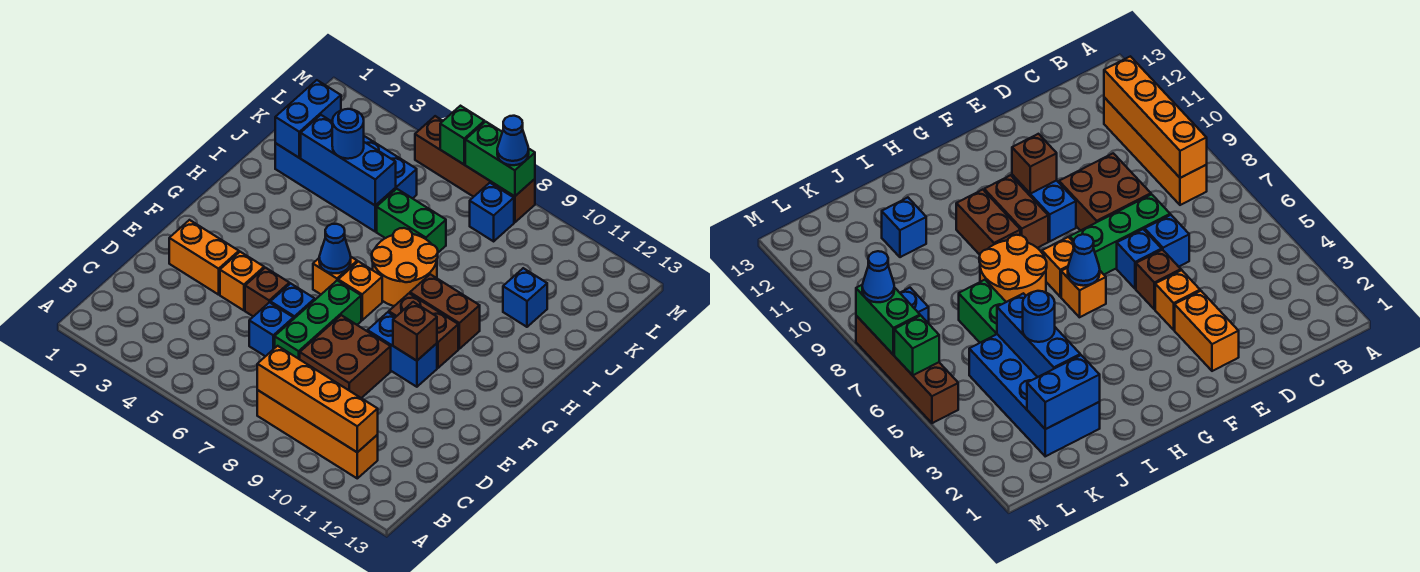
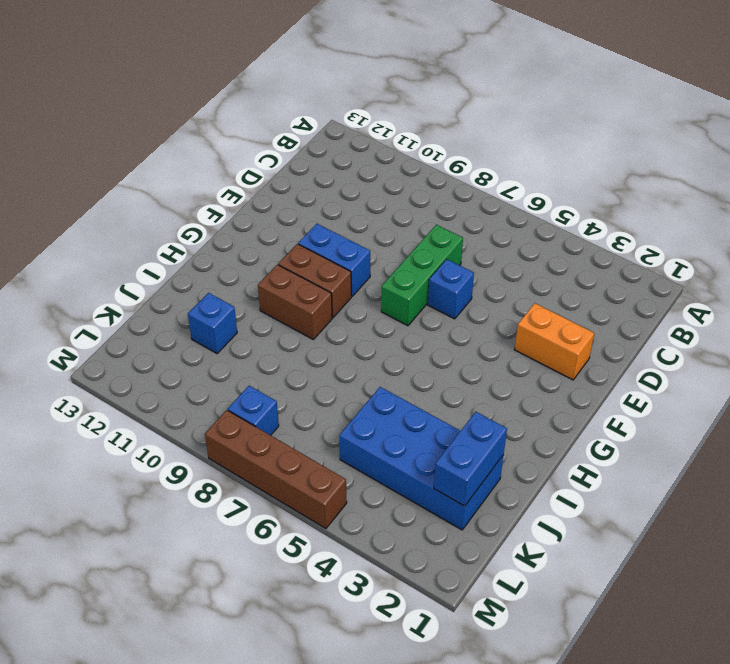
none -> orange 1x4 brick [257,390,378,478]
none -> blue 1x1 brick [249,302,294,356]
none -> brown 2x2 brick [300,315,391,398]

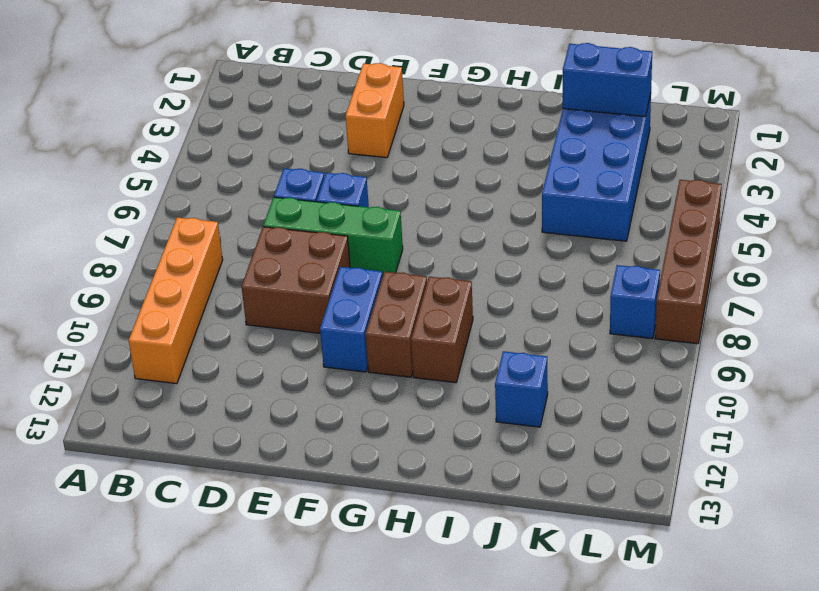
none -> orange 1x1 brick [220,252,264,310]
none -> brown 1x1 brick [245,268,289,316]
none -> orange 1x1 brick [313,257,357,294]

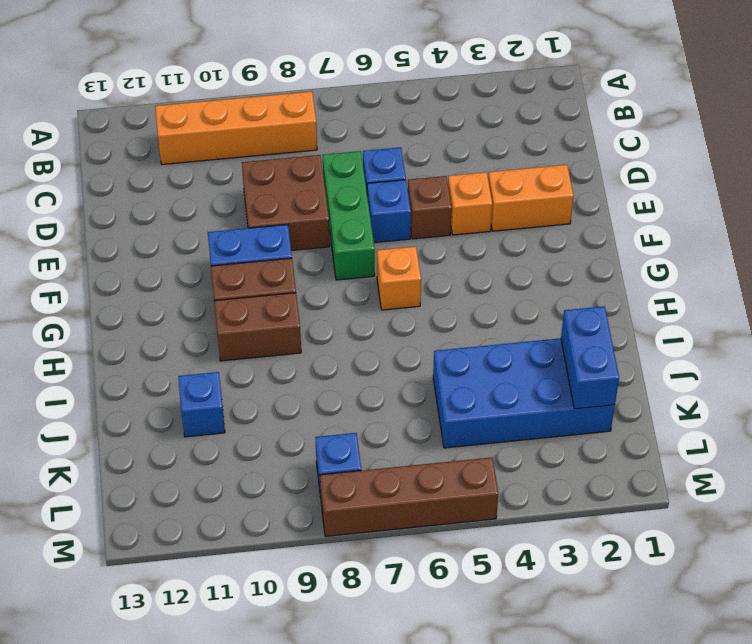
none -> orange 1x1 brick [338,262,382,320]
none -> orange 2x2 round brick [372,228,438,306]
none -> green 1x2 brick [377,189,446,252]

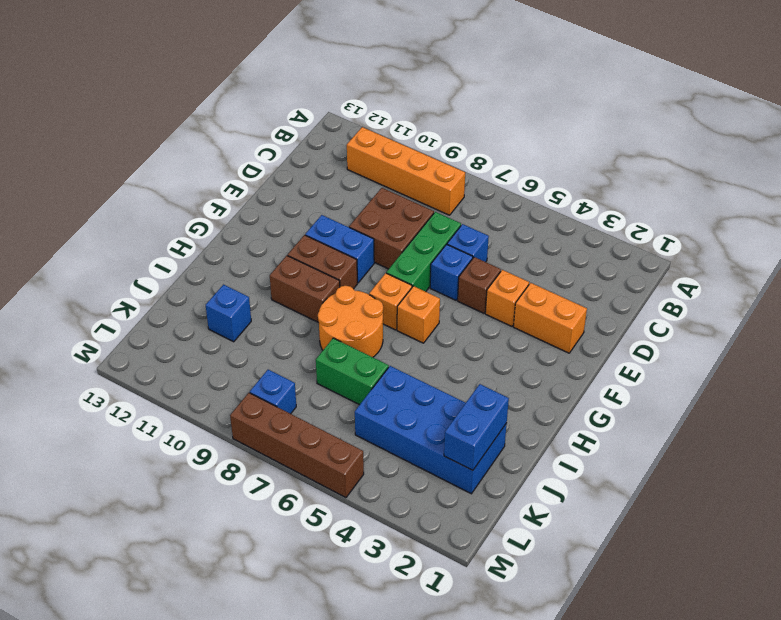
none -> orange 1x4 brick [257,346,378,452]
none -> brown 1x1 brick [393,302,437,361]
none -> blue 1x1 cone [319,224,351,273]

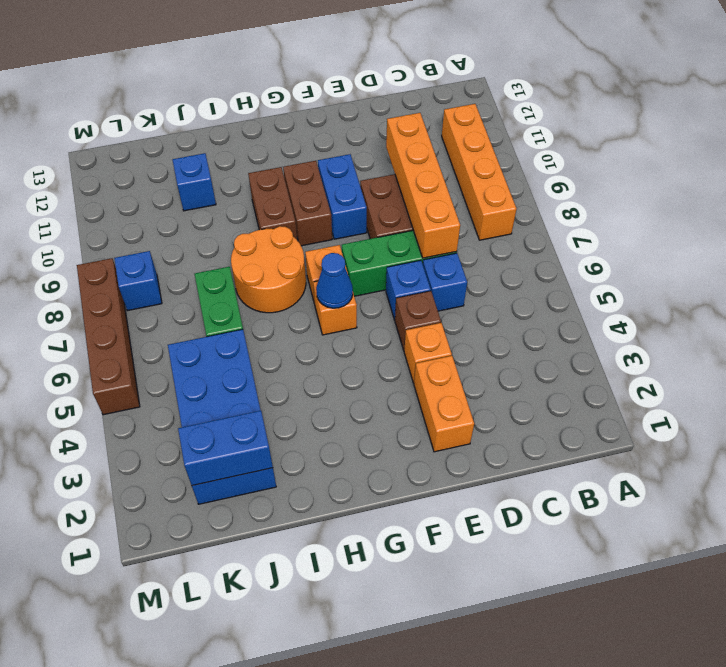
orange 1x4 brick [386,113,460,258] -> orange 1x4 brick moved to [257,346,378,452]
none -> brown 1x1 brick [393,302,437,361]
none -> blue 1x3 brick [301,115,396,205]
none -> green 1x1 brick [440,106,484,164]

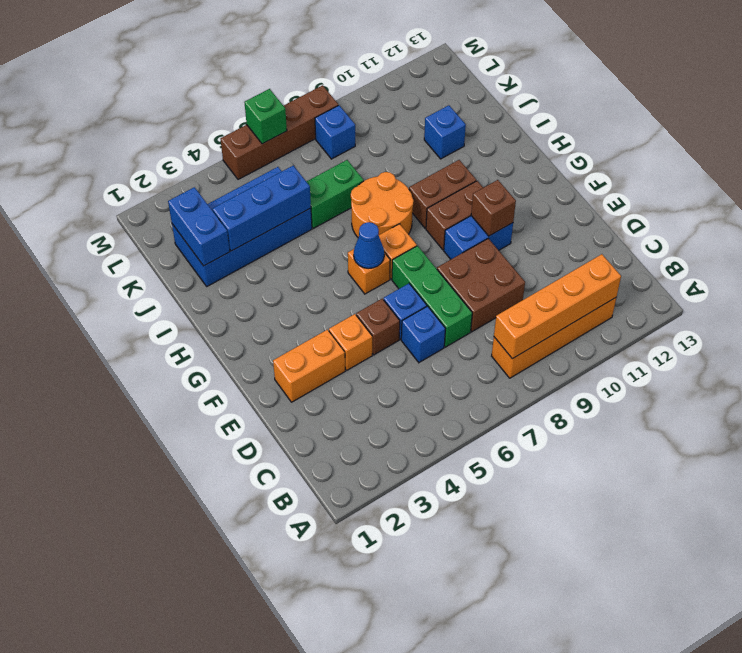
none -> green 1x2 brick [465,122,535,196]
none -> blue 1x1 round brick [332,109,364,159]
none -> blue 1x1 cone [497,116,529,165]

